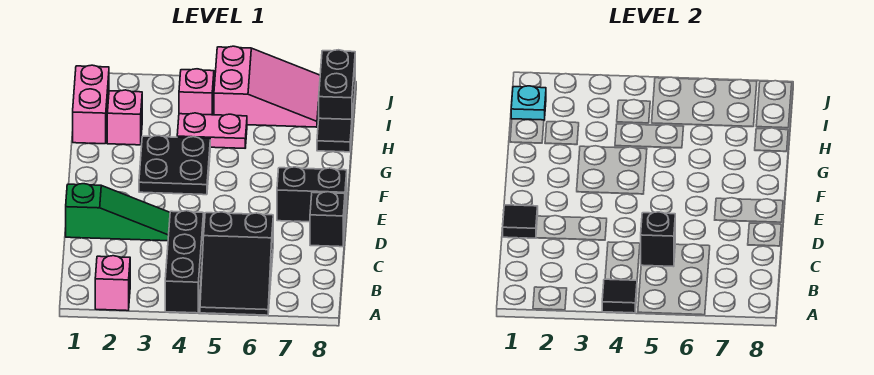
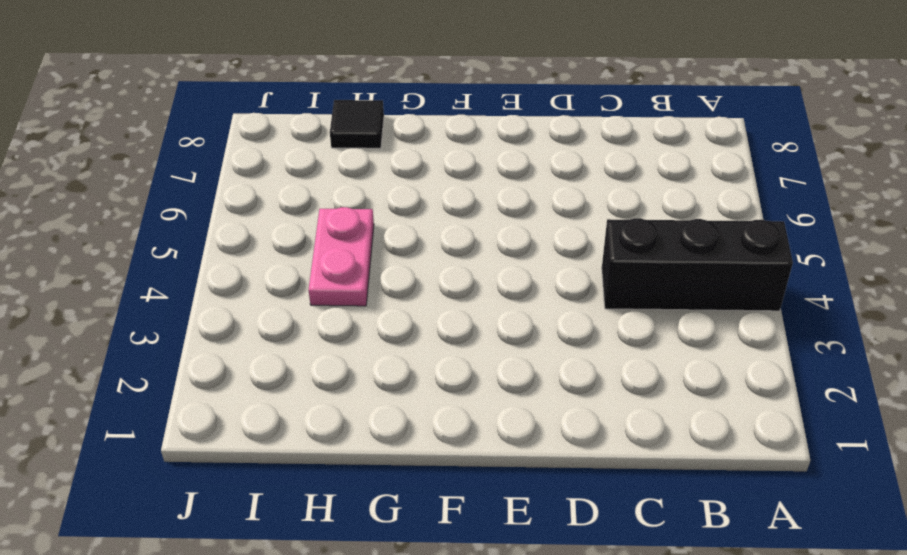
none -> pink 1x1 brick [95,256,130,311]
none -> black 2x3 slope [200,212,273,315]
none -> green 1x3 slope [66,184,170,241]

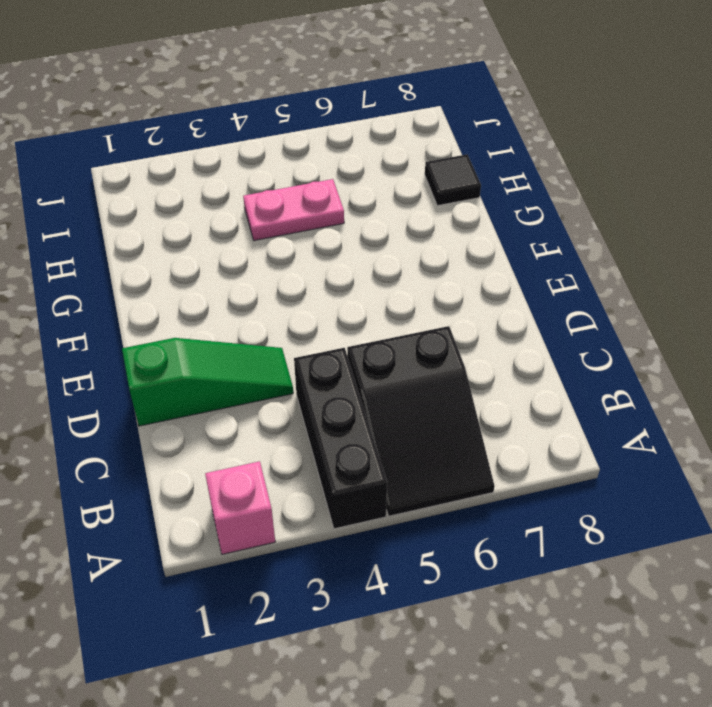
none -> black 1x1 brick [310,192,345,247]
none -> black 1x2 brick [277,167,347,222]
none -> black 2x2 plate [139,136,210,195]

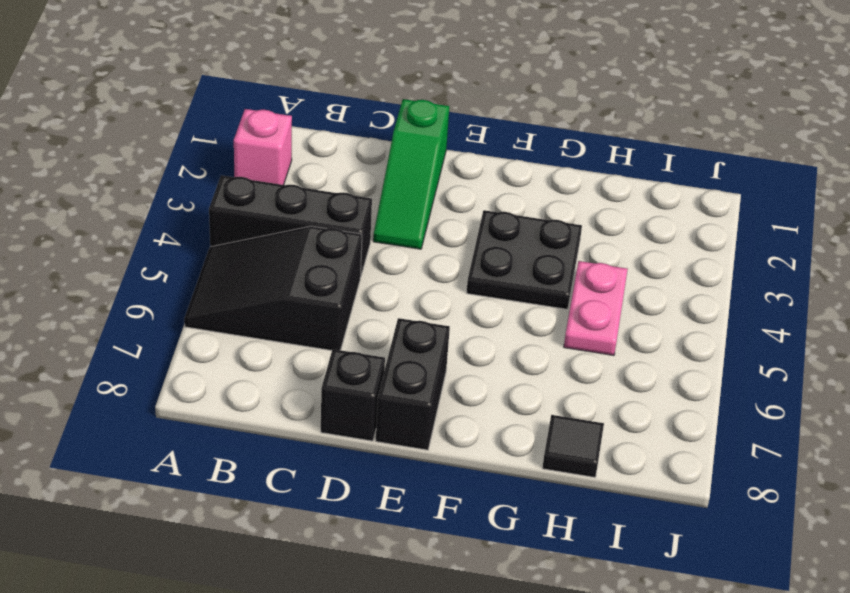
none -> pink 1x2 brick [73,65,109,144]
none -> pink 1x1 brick [107,90,142,145]
none -> pink 1x1 brick [179,69,214,115]

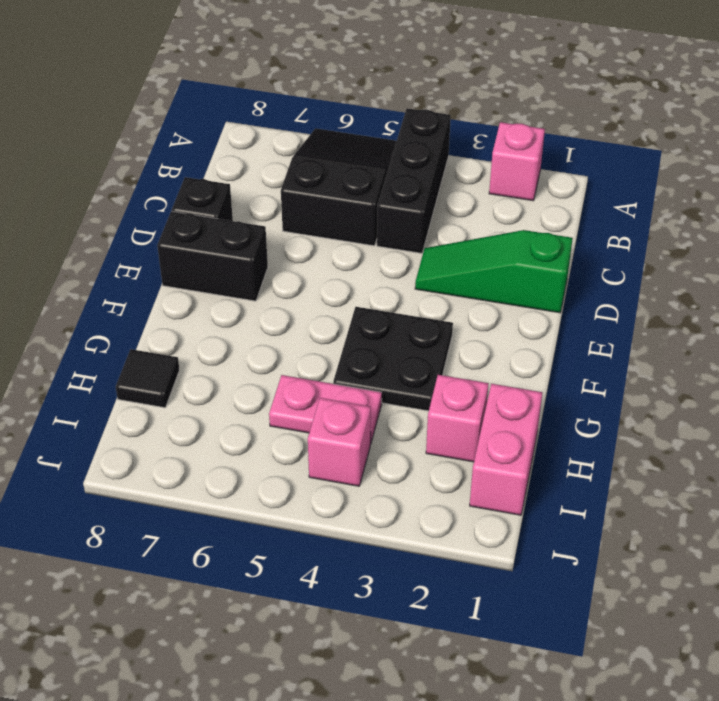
none -> pink 2x3 slope [214,46,320,127]
none -> black 1x2 brick [319,50,355,121]
none -> black 1x1 tile [602,279,637,313]

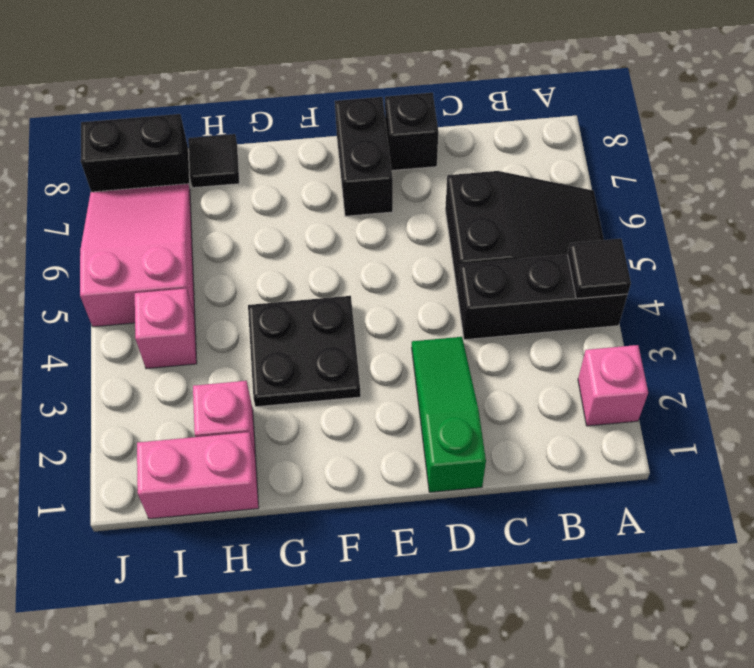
none -> pink 1x2 plate [177,113,247,148]
none -> black 1x1 brick [641,212,675,267]
none -> black 1x1 tile [503,205,538,238]

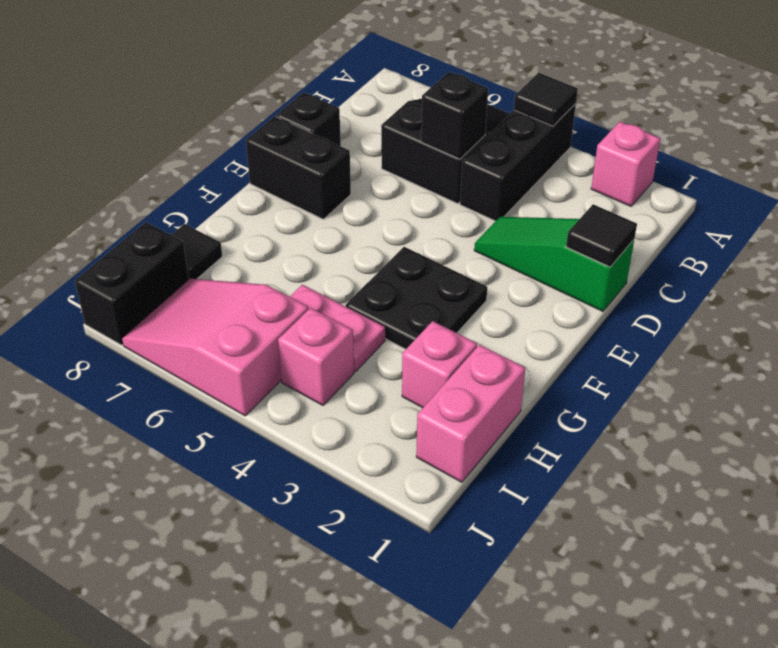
none -> cyan 1x1 plate [511,86,546,120]

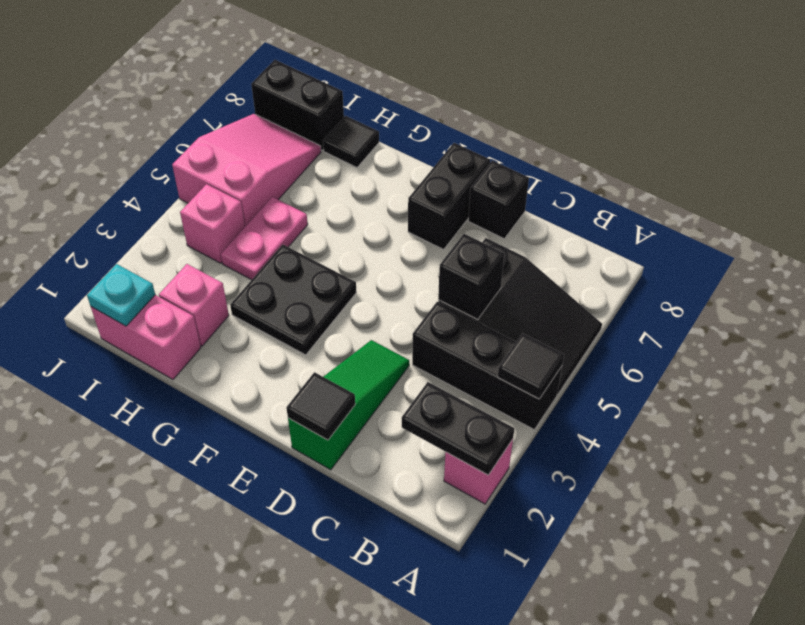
black 1x2 plate [402,382,514,475] -> none

